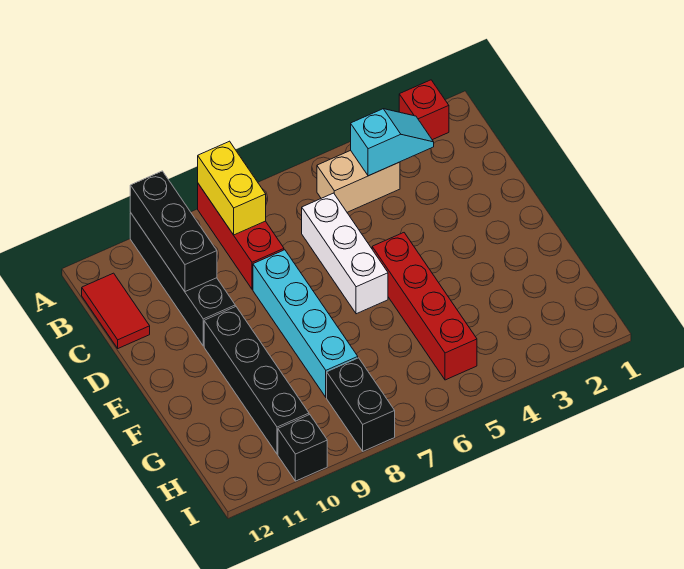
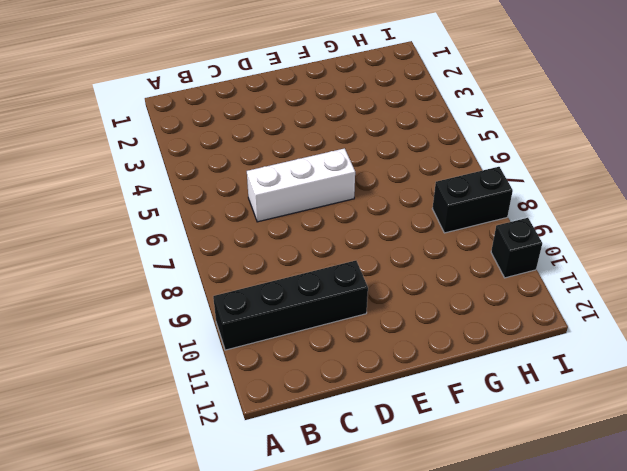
none -> red 1x1 brick [399,80,449,140]
none -> red 1x3 brick [198,184,284,289]
none -> tan 1x2 brick [317,150,400,212]

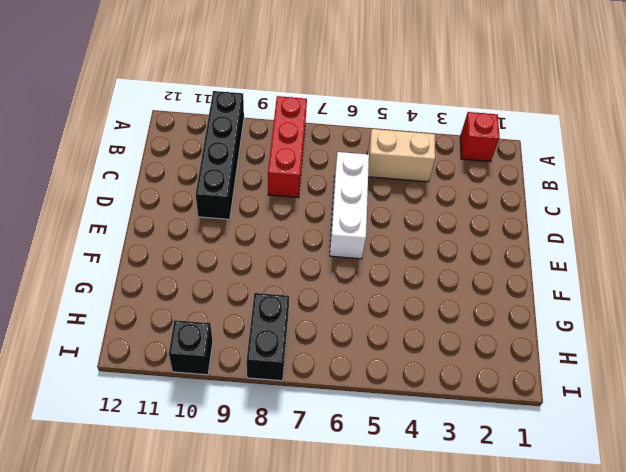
none -> red 1x2 tile [82,273,150,348]
none -> cyan 1x4 brick [253,250,358,397]
none -> red 1x4 brick [372,233,477,380]

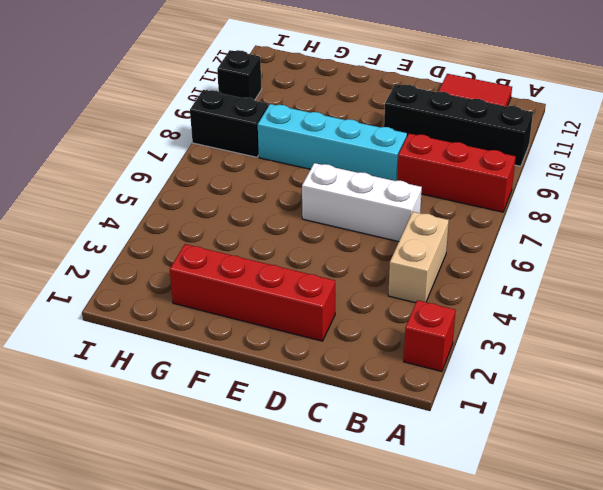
red 1x4 brick [170,244,335,341] -> red 1x4 brick moved to [372,233,477,380]
none -> black 1x4 brick [204,306,309,454]
none -> yellow 1x2 brick [198,141,266,235]
none -> black 1x3 brick [130,171,217,292]

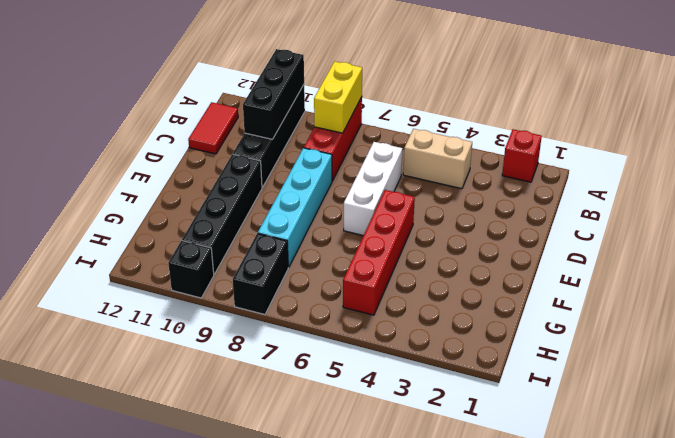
none -> cyan 1x2 slope [351,109,434,176]

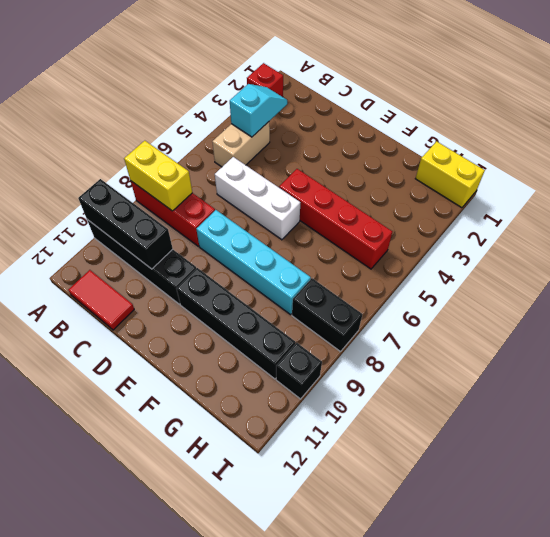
yellow 1x2 brick [415,141,485,208] -> none

